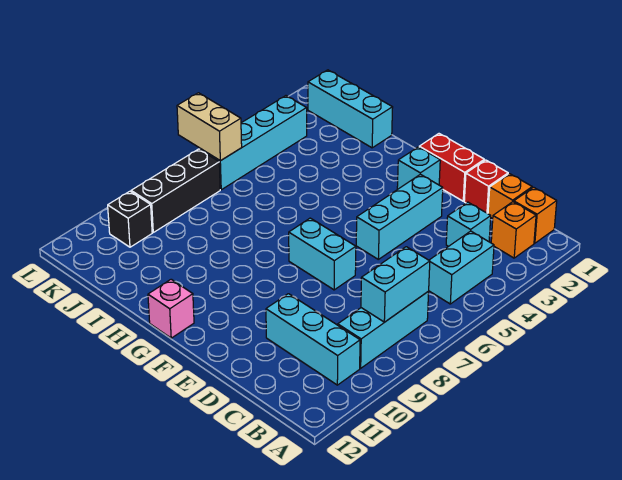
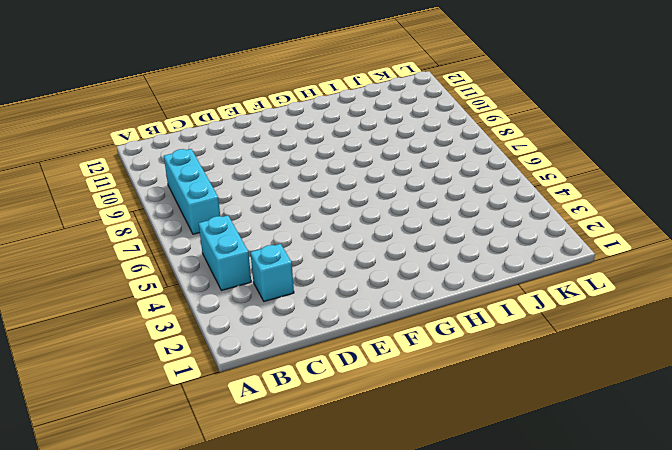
none -> orange 1x1 brick [514,187,557,243]
none -> orange 1x1 brick [491,202,536,258]
none -> cyan 1x3 brick [266,294,360,385]

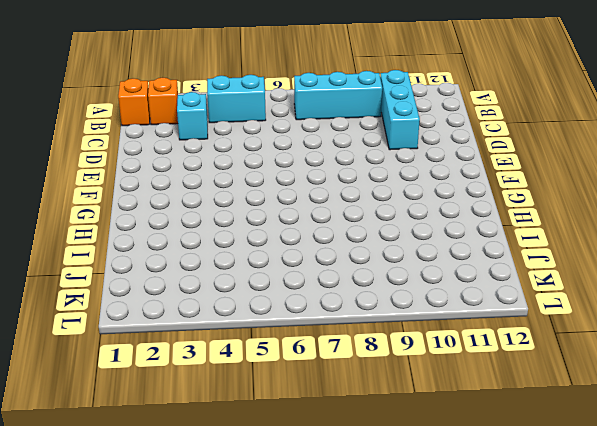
none -> orange 1x1 brick [488,174,532,219]
none -> red 1x1 brick [464,160,508,214]
none -> red 1x2 brick [419,134,484,201]

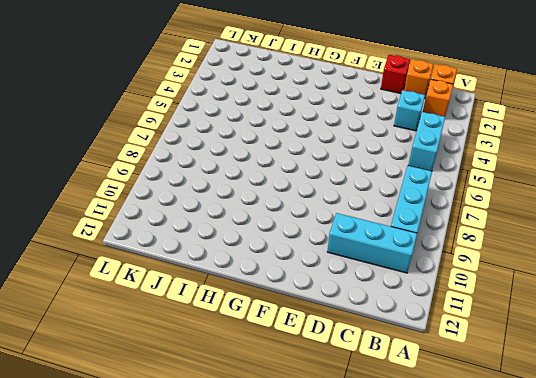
none -> red 1x2 brick [419,134,484,201]
none -> cyan 1x3 brick [356,174,443,259]
none -> cyan 1x2 brick [289,218,356,290]

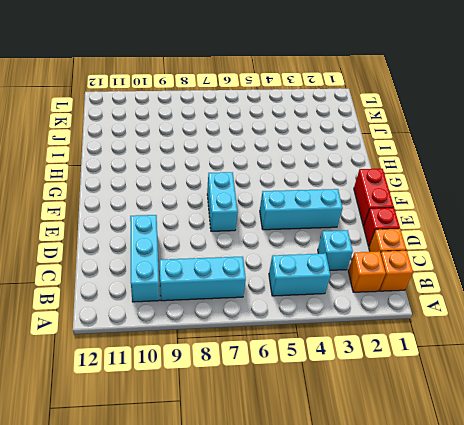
none -> cyan 1x1 brick [397,147,440,189]
none -> pink 1x1 brick [148,279,194,338]
none -> cyan 1x3 brick [308,70,393,148]

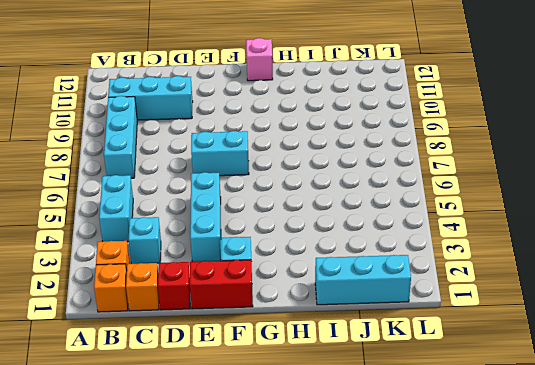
none -> cyan 1x4 brick [200,96,307,190]
none -> black 1x3 brick [131,149,220,232]
none -> black 1x1 brick [108,191,152,247]

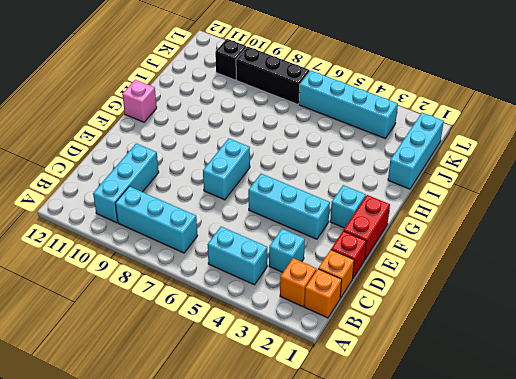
none -> cyan 1x2 brick [361,247,430,322]
none -> tan 1x2 brick [177,93,242,161]

